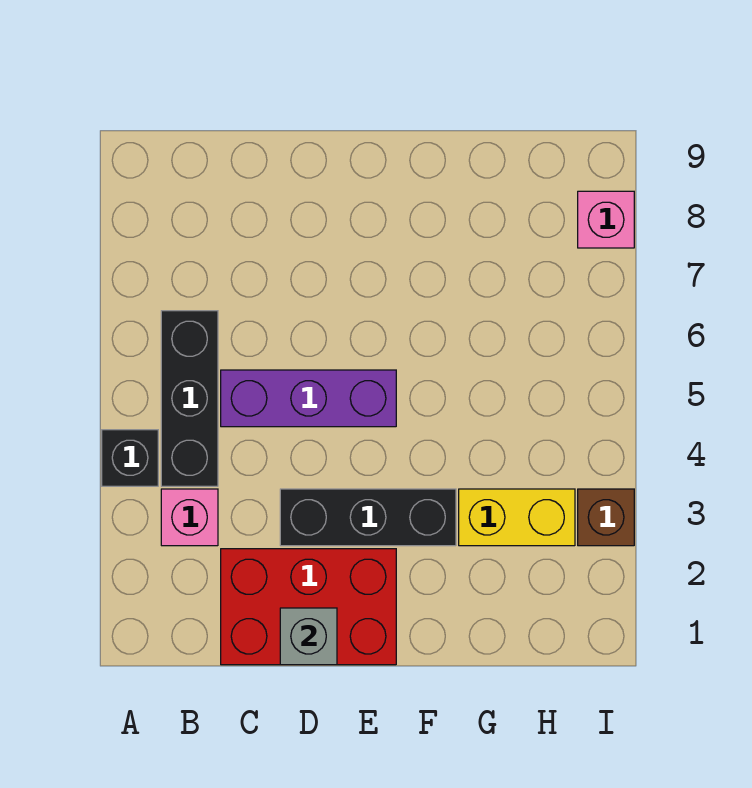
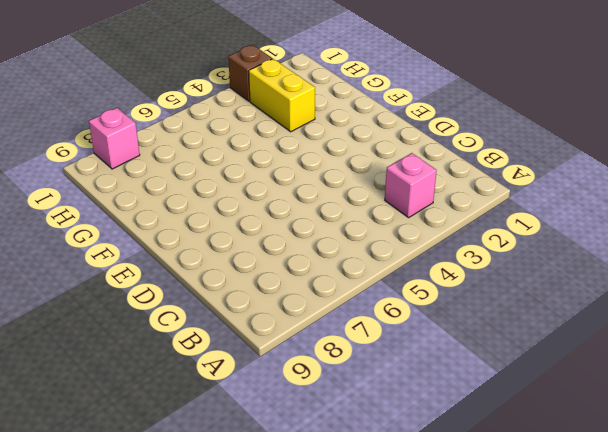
none -> black 1x1 brick [102,430,158,486]
none -> black 1x3 brick [161,311,218,486]

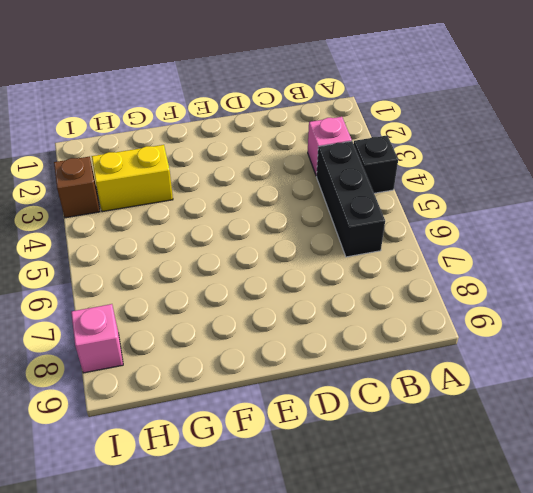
none -> red 2x3 brick [221,549,396,665]
none -> purple 1x3 brick [221,370,396,427]

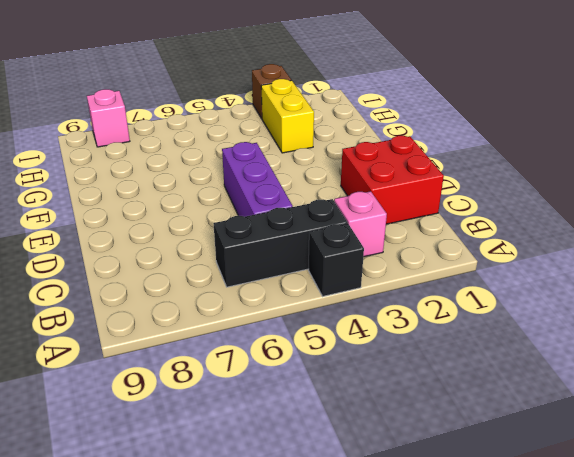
red 2x2 brick [341,136,444,224] -> red 2x3 brick [221,549,396,665]
none -> black 1x3 brick [280,489,456,546]
none -> grey 1x1 brick [280,608,337,665]

